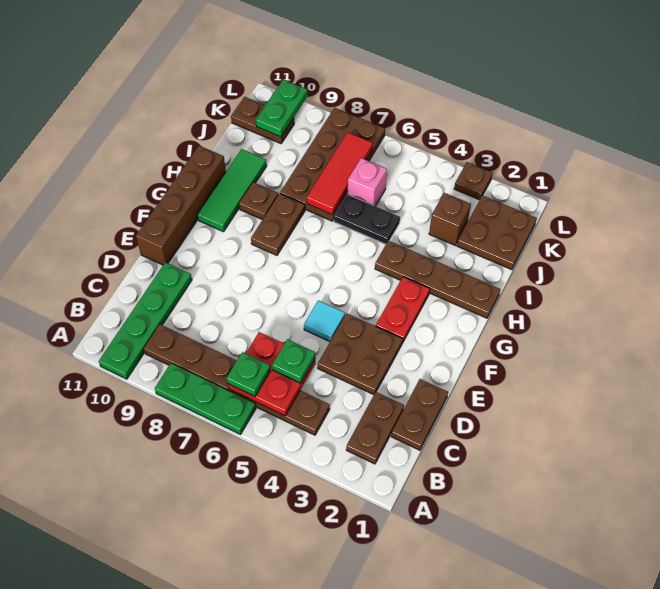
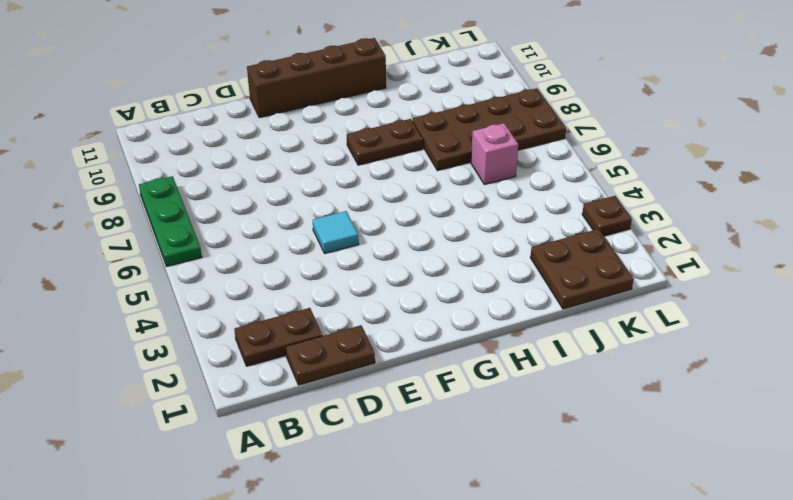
none -> green 1x4 plate [99,262,192,379]
none -> brown 1x6 plate [144,324,330,435]
none -> brown 2x2 plate [318,313,403,395]

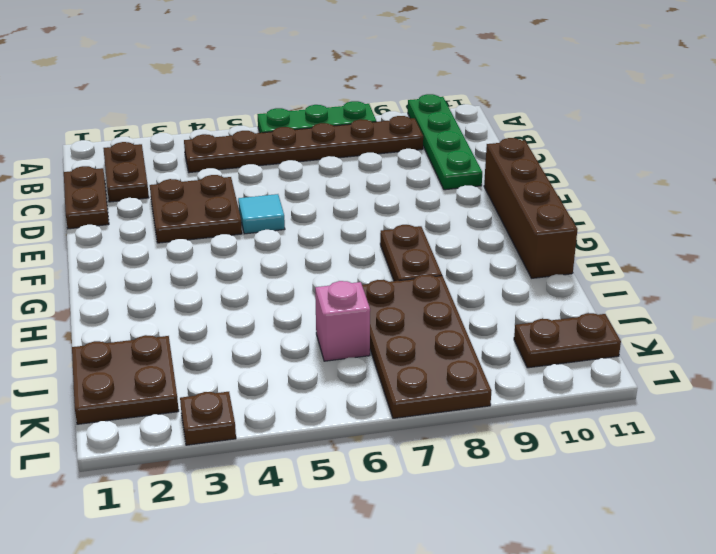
none -> red 1x2 plate [376,277,430,343]
none -> green 1x3 tile [198,149,267,232]
none -> brown 1x4 plate [375,241,500,318]

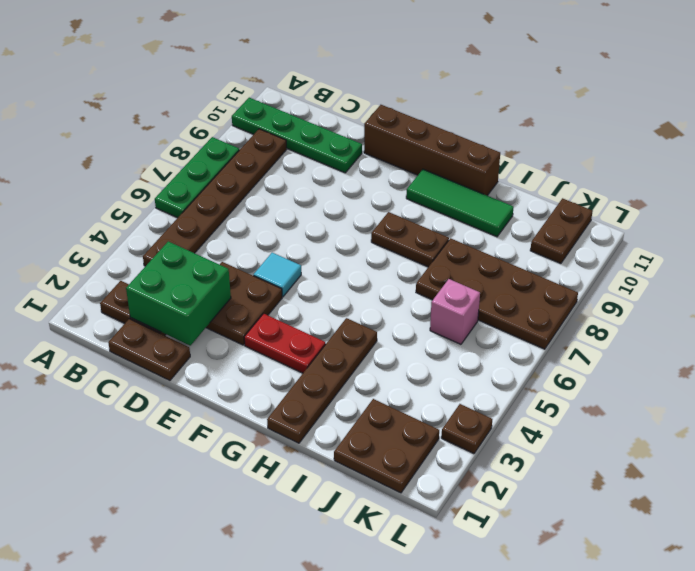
green 2x2 brick [126,241,231,345] -> none
none -> brown 1x1 plate [239,182,278,220]
none -> black 1x2 plate [334,194,400,244]
none -> brown 1x1 brick [429,193,471,245]

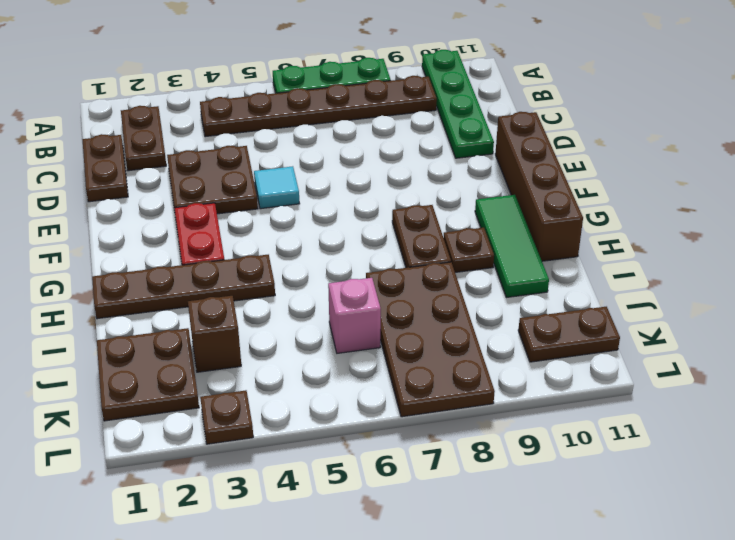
none -> black 1x2 plate [334,194,400,244]
none -> red 2x2 plate [228,332,316,416]
none -> red 1x3 tile [307,132,373,215]

